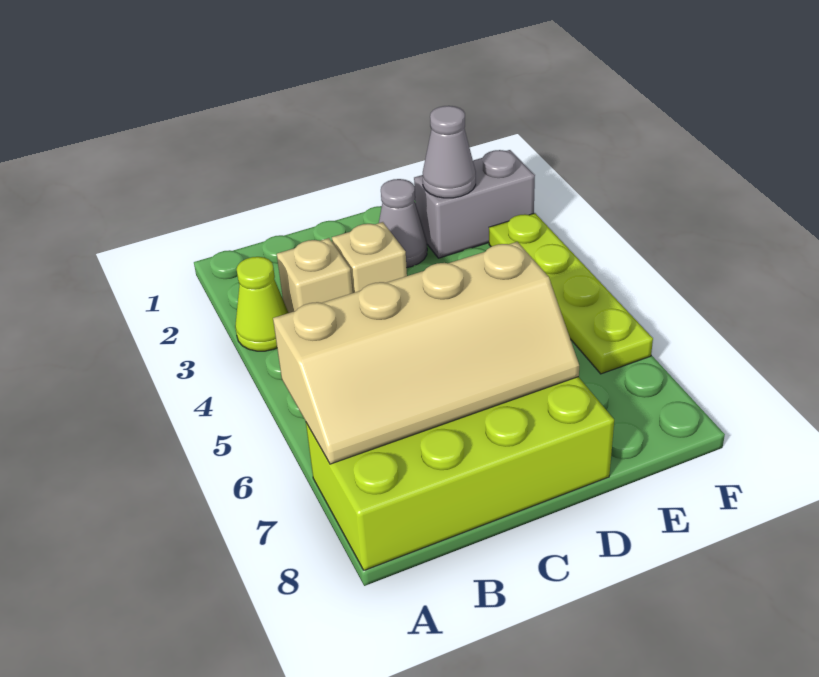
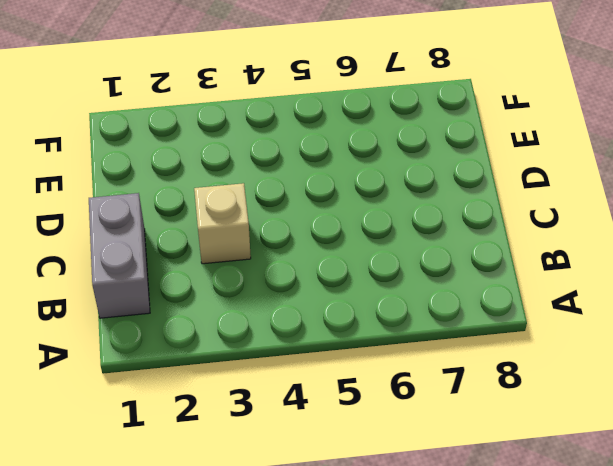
grey 1x2 brick [89,193,150,318] -> grey 1x2 brick moved to [414,150,535,258]
none -> lime 1x1 cone [235,257,288,351]
none -> lime 2x4 brick [306,377,614,570]

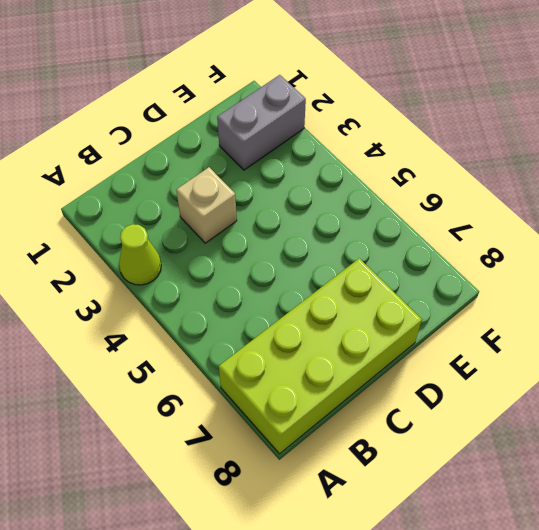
none -> tan 1x1 brick [277,238,353,313]
none -> grey 1x1 cone [379,179,427,268]

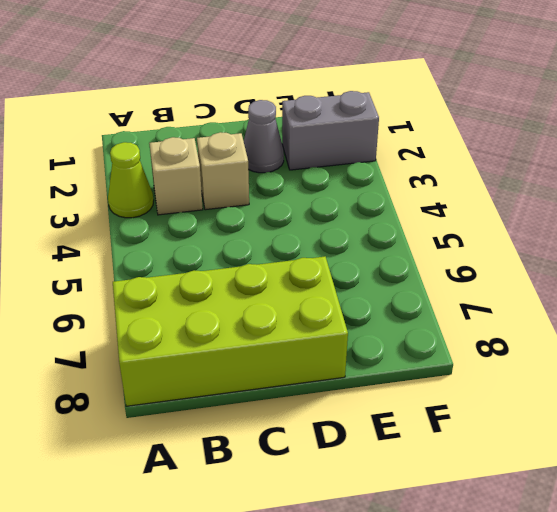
none -> lime 1x4 plate [489,213,653,374]
none -> tan 2x4 slope [273,242,579,464]

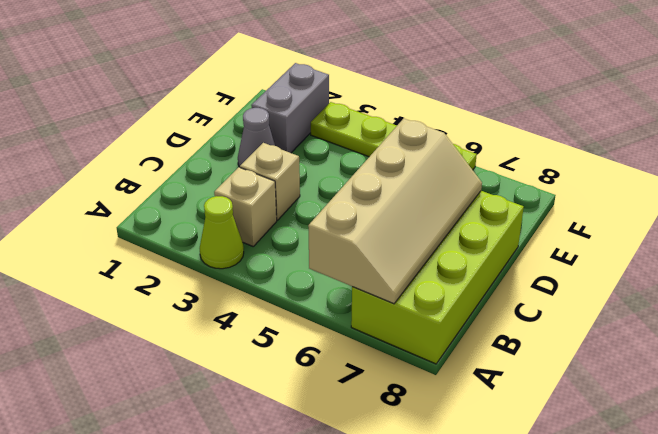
none -> grey 1x1 cone [422,106,476,198]

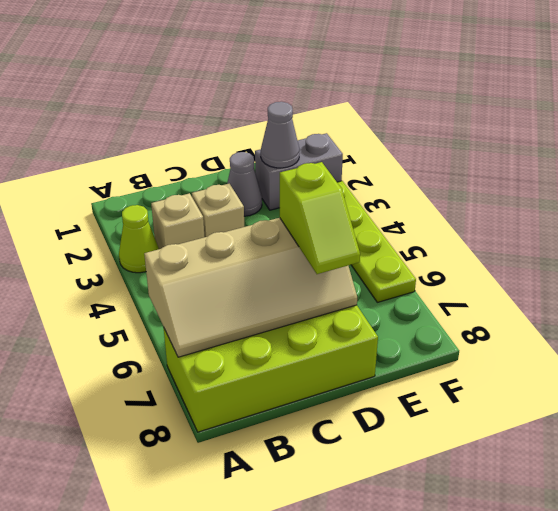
lime 1x2 slope [280,162,360,274] -> none

